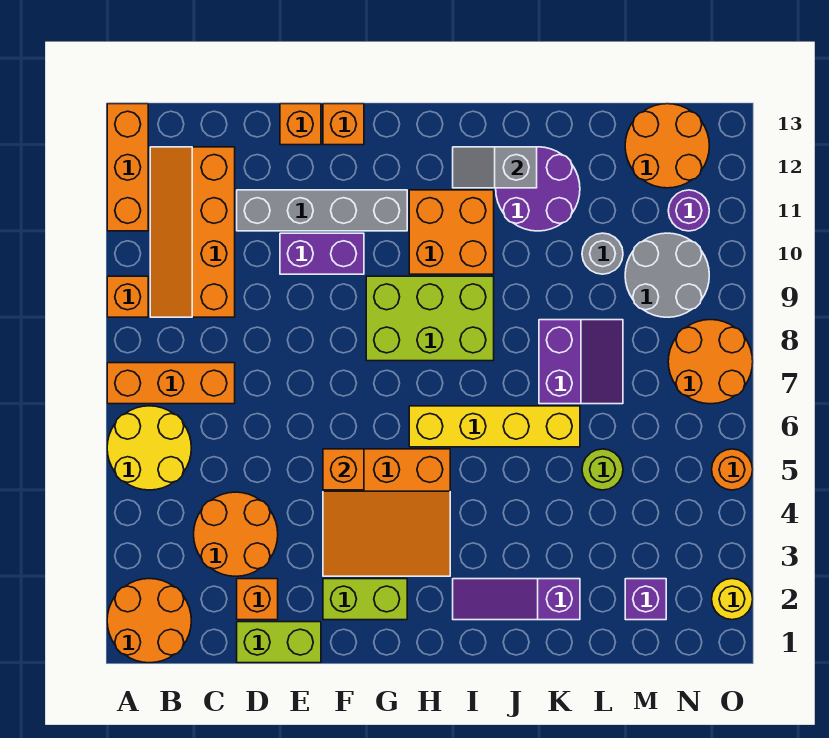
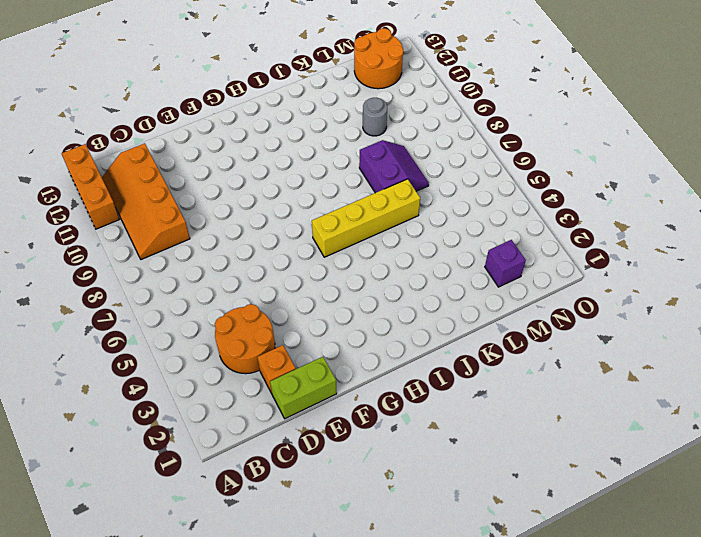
none -> orange 2x2 round brick [107,579,191,663]
none -> yellow 2x2 round brick [107,406,191,490]
none -> orange 1x3 brick [107,363,235,404]
none -> orange 1x1 brick [107,276,148,317]

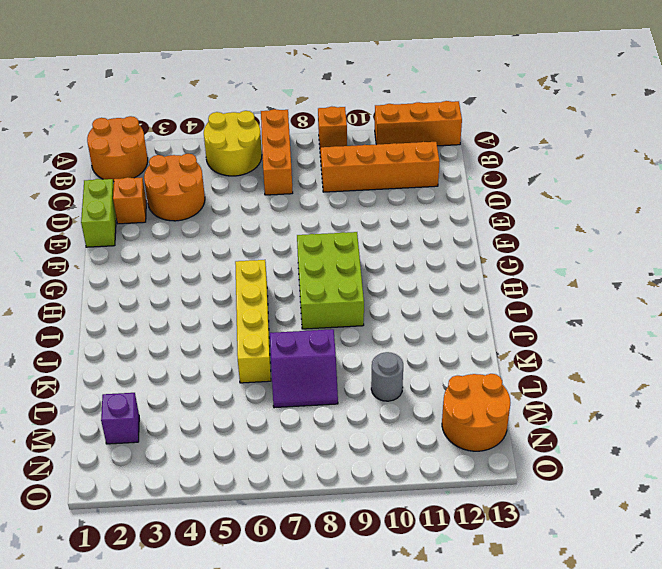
none -> grey 1x4 brick [237,190,407,231]
none -> purple 1x2 brick [280,233,364,274]
none -> orange 1x1 brick [280,104,321,145]
none -> lime 1x2 brick [323,579,407,620]

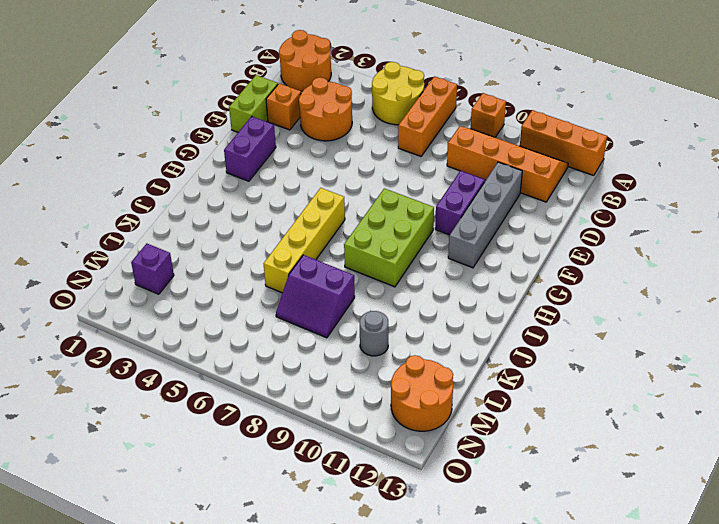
purple 1x2 brick [224,116,276,181] -> lime 1x2 brick [323,579,407,620]
none -> orange 1x1 brick [280,104,321,145]
none -> orange 3x3 slope [323,449,450,576]
none -> orange 1x1 brick [323,104,364,145]
none -> orange 2x2 brick [409,190,494,274]

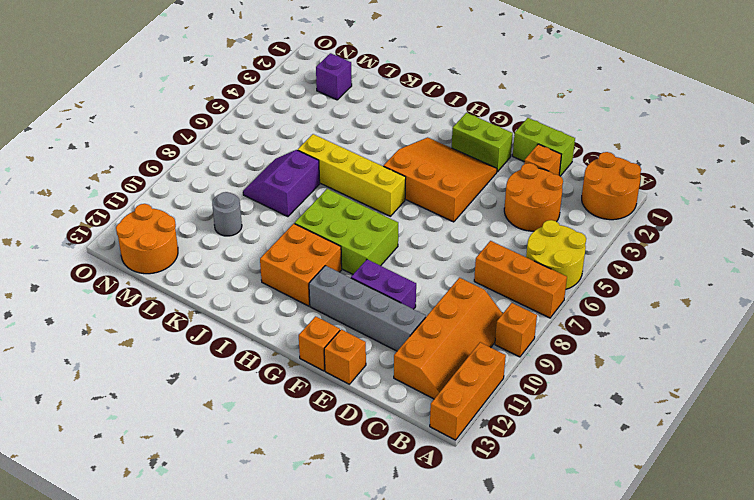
none -> purple 1x3 slope [453,579,580,620]
none -> purple 2x2 round brick [496,147,580,231]
none -> lime 1x1 round brick [582,449,623,490]
none -> grey 2x2 round brick [625,233,709,317]

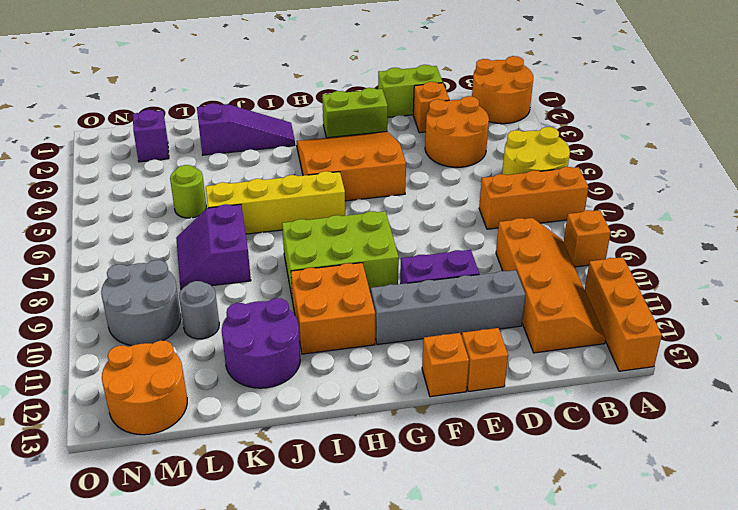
none -> orange 2x2 round brick [668,320,753,404]
none -> purple 1x1 round brick [668,190,709,231]
none -> yellow 1x1 round brick [712,579,753,620]
none -> orange 1x1 round brick [712,449,753,490]

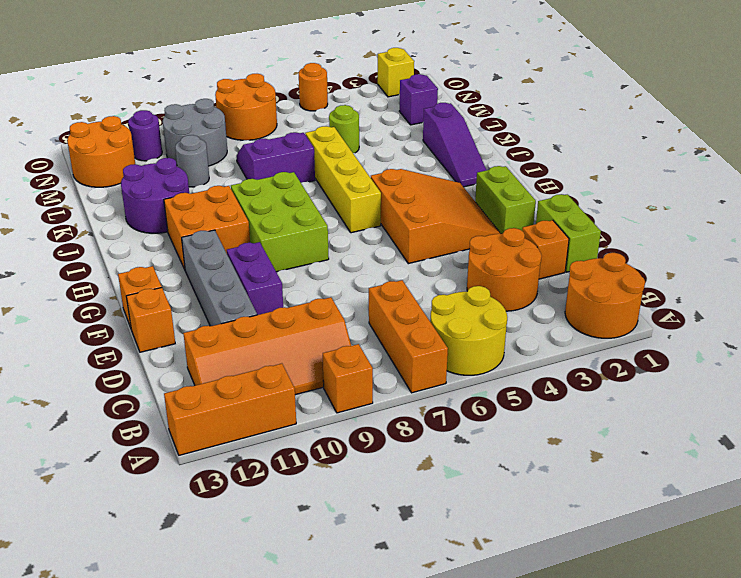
yellow 1x1 brick [378,48,414,97] -> yellow 1x1 round brick [712,579,753,620]
none -> orange 1x1 brick [323,449,364,490]
none -> grey 1x2 slope [453,147,537,188]

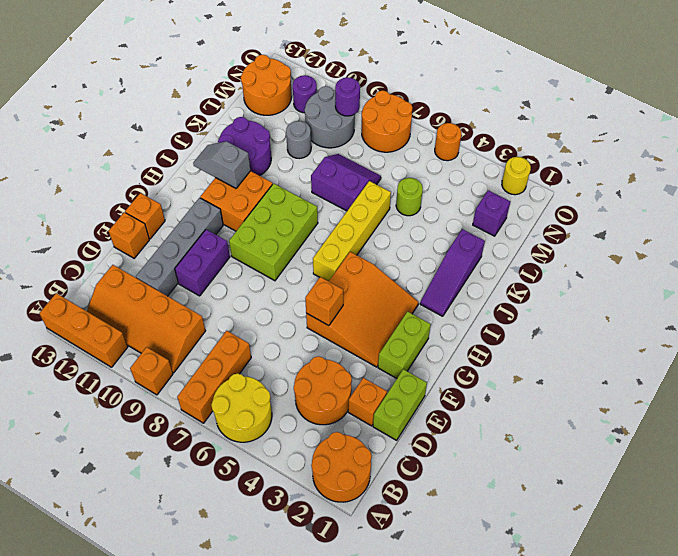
grey 1x2 slope [193,141,250,188] -> grey 1x2 slope turned to [453,147,537,188]
purple 1x1 round brick [335,78,360,116] -> none

